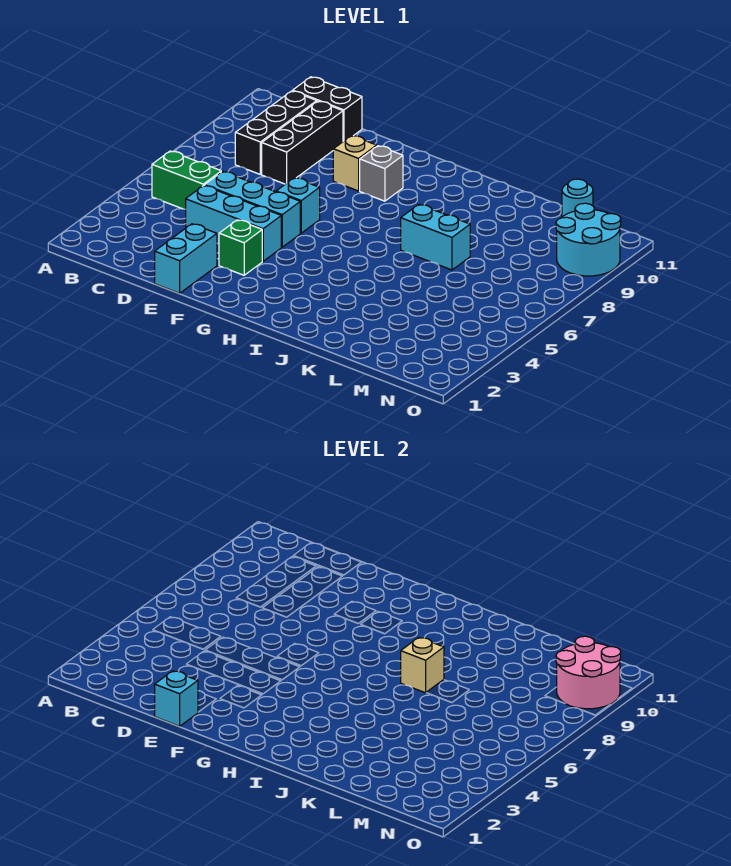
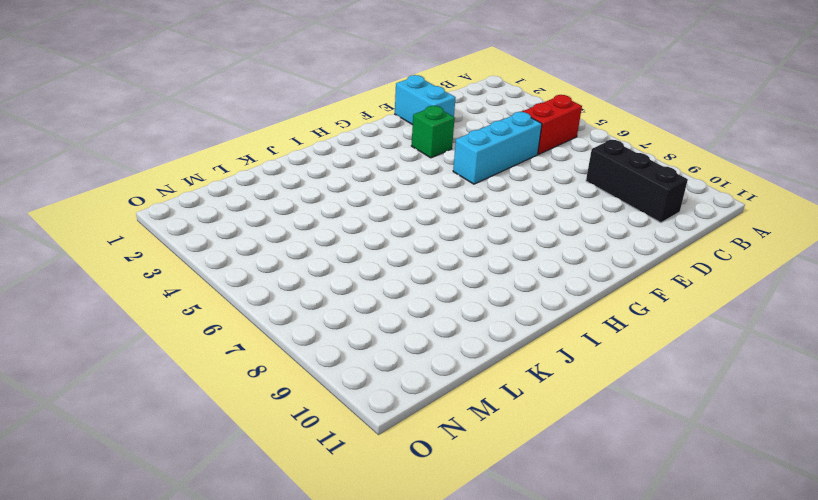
red 1x2 brick [522,95,582,154] -> green 1x2 brick [152,151,221,209]
none -> black 1x2 brick [293,77,362,141]
none -> cyan 1x3 brick [186,185,281,261]
none -> black 1x3 brick [262,101,343,184]

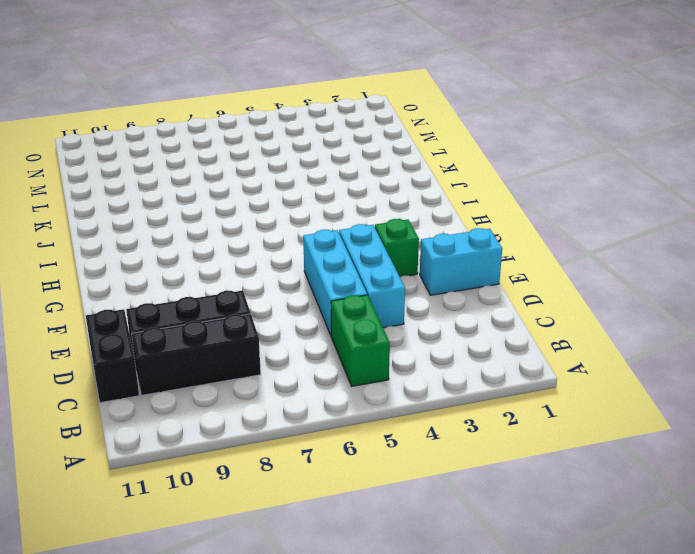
none -> cyan 1x1 brick [276,178,320,233]
none -> tan 1x1 brick [333,136,377,191]
none -> grey 1x1 brick [360,146,403,201]

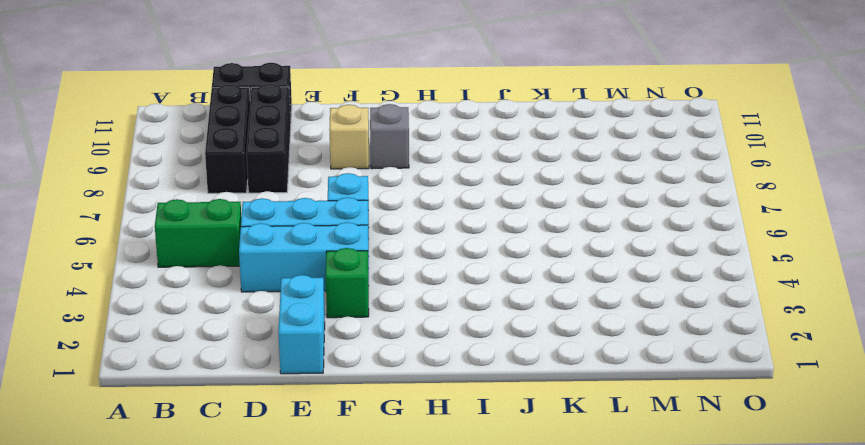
none -> cyan 1x2 brick [401,205,470,270]
none -> cyan 1x1 round brick [562,179,593,217]
none -> cyan 2x2 round brick [556,203,621,276]

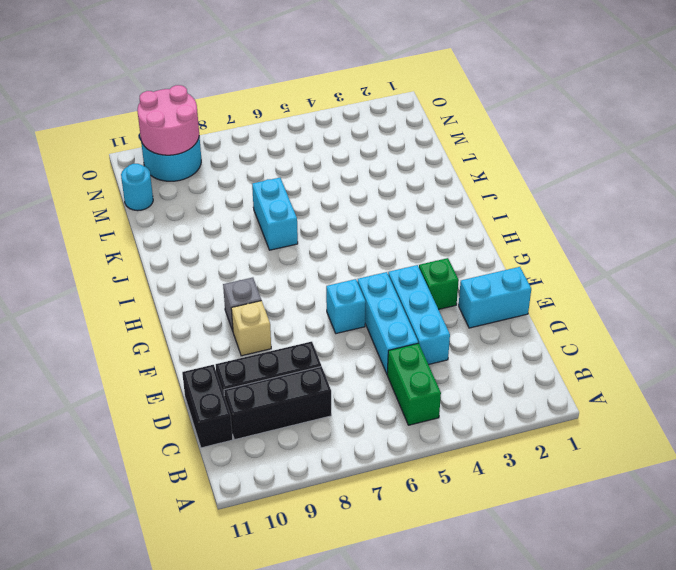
none -> cyan 1x1 brick [155,671,198,726]
none -> tan 1x1 brick [401,638,444,693]

